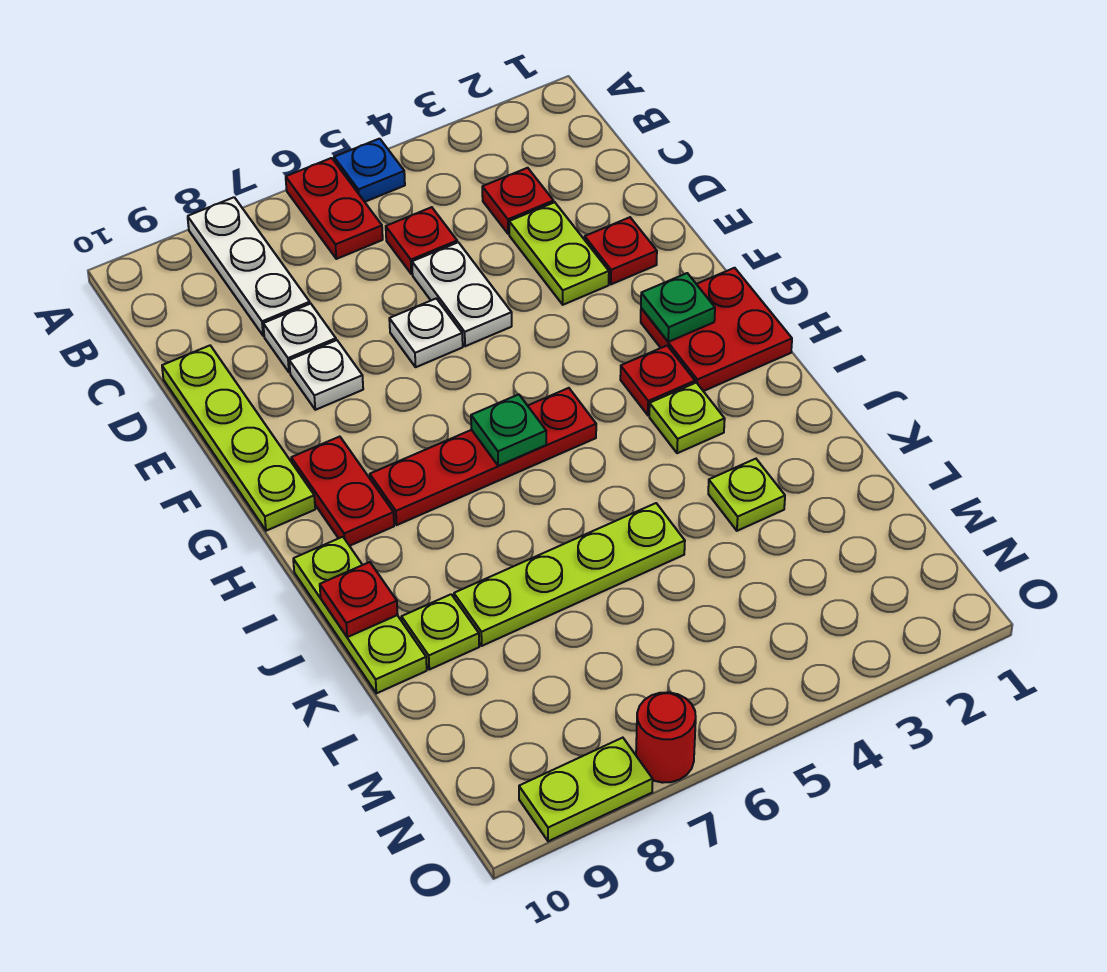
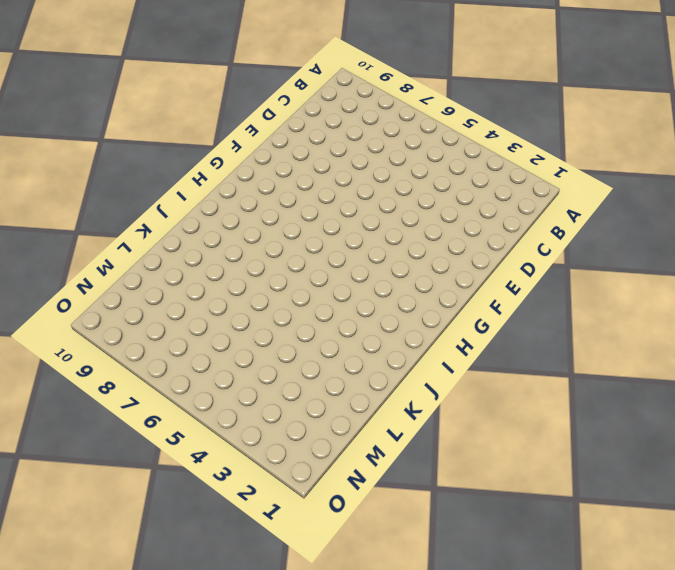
none -> blue 1x1 plate [334,139,405,202]
none -> red 1x2 plate [286,158,383,259]
none -> white 1x3 plate [188,197,310,336]

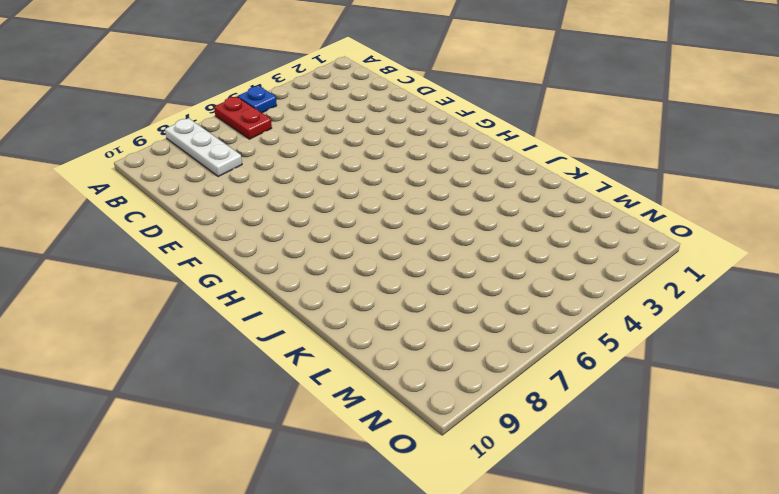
none -> red 1x1 plate [482,168,554,234]
none -> red 1x1 plate [386,207,457,274]
none -> lime 1x2 plate [509,202,609,305]

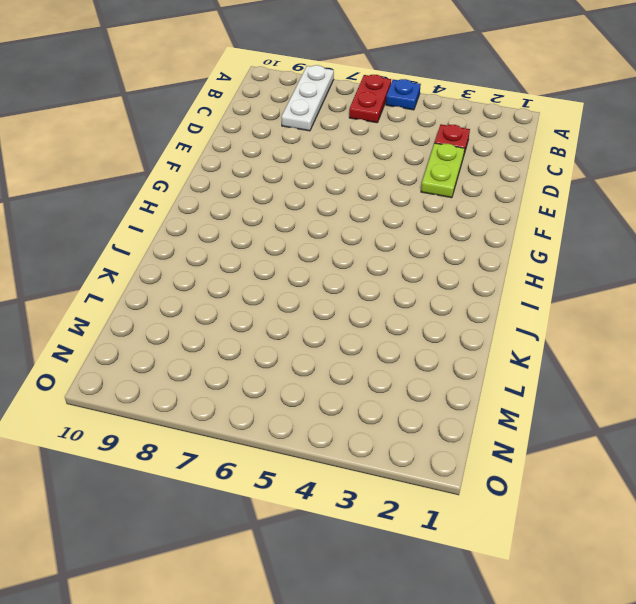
none -> red 1x1 plate [386,207,457,274]
none -> white 1x2 plate [412,242,512,346]
none -> white 1x1 plate [263,304,336,373]

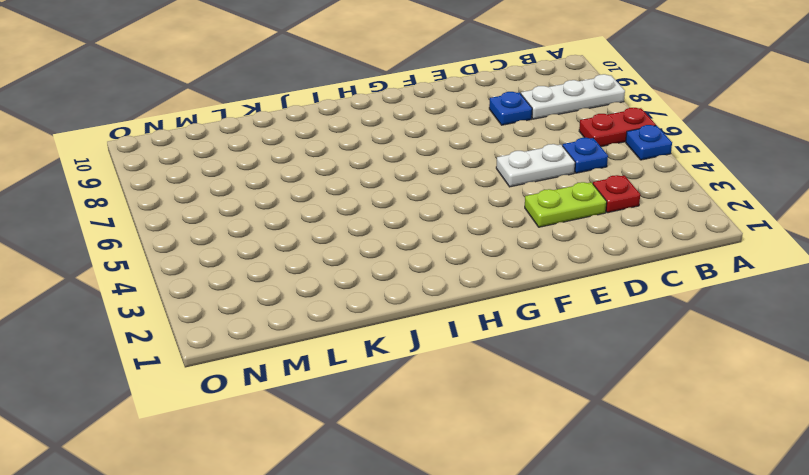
blue 1x1 plate [563,138,608,173] -> red 1x1 plate [386,207,457,274]
blue 1x1 plate [489,92,532,125] -> white 1x1 plate [263,304,336,373]
none -> lime 1x4 plate [162,346,315,531]
none -> red 1x1 plate [585,217,657,284]
none -> white 1x1 plate [389,298,463,367]

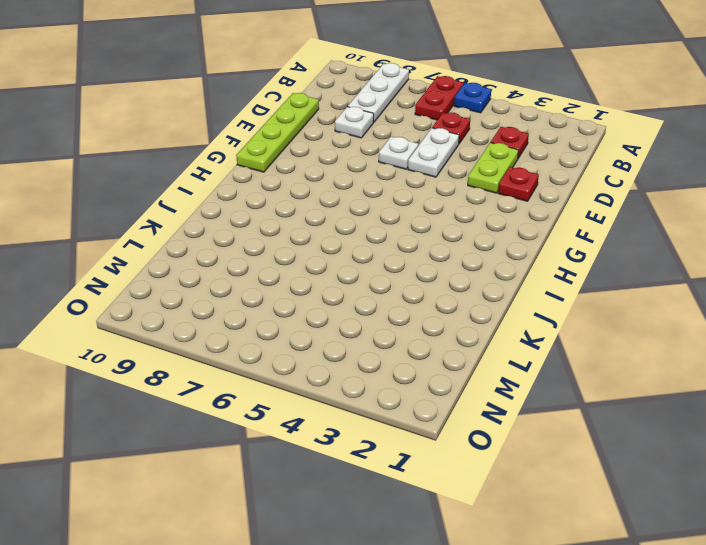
none -> white 1x1 plate [289,340,363,410]
none -> red 2x2 plate [641,268,792,391]
none -> red 1x2 plate [291,437,394,546]

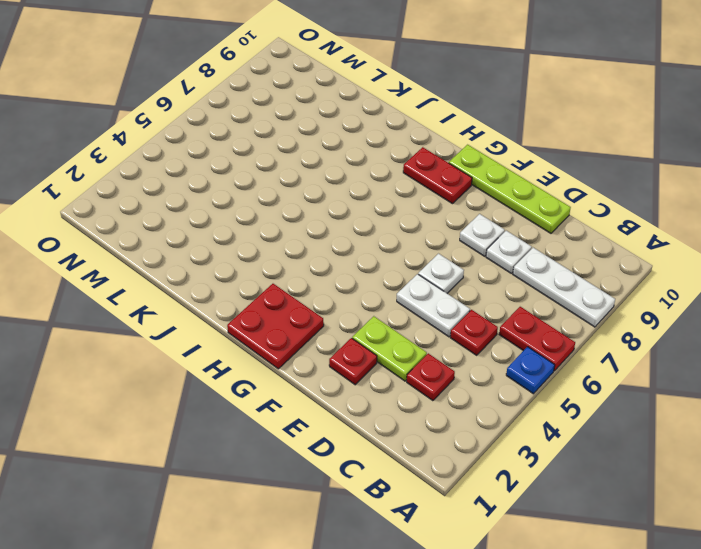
none -> red 1x1 plate [620,346,695,415]
none -> red 1x4 plate [370,388,596,525]
none -> lime 1x1 plate [649,383,725,453]

